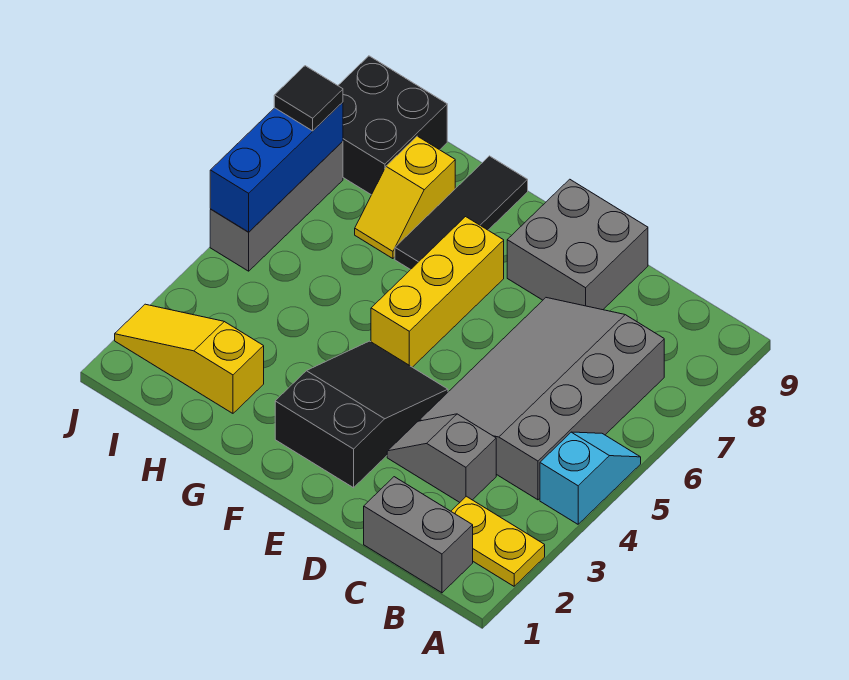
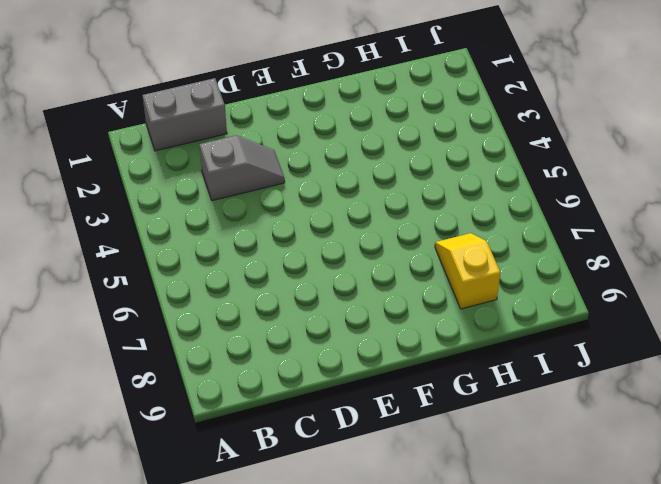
none -> yellow 1x2 plate [451,496,545,586]
none -> cyan 1x2 slope [540,432,641,524]
none -> grey 3x4 slope [419,298,664,500]

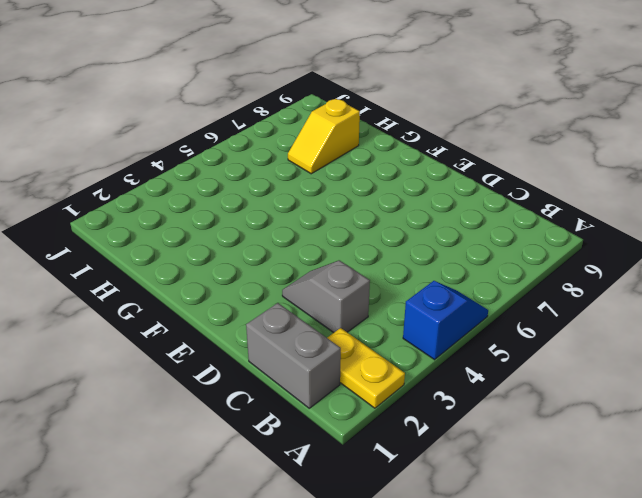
blue 1x2 slope [403,281,488,360] -> cyan 1x2 slope [540,432,641,524]
none -> grey 3x4 slope [419,298,664,500]
none -> grey 2x2 brick [507,179,648,310]
none -> black 2x3 slope [275,341,448,488]

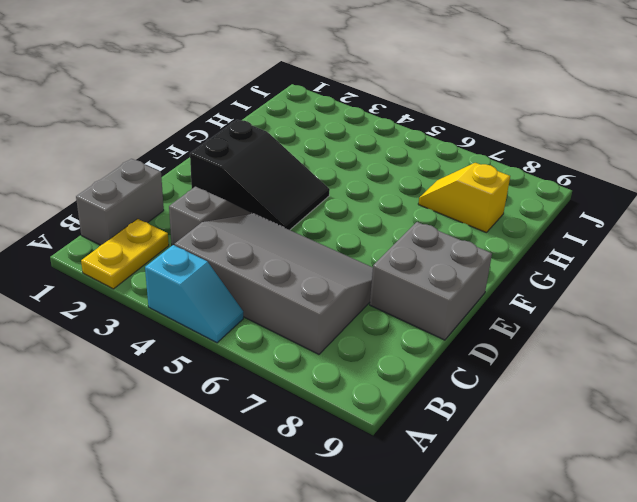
none -> yellow 1x3 brick [371,217,504,367]
none -> black 1x3 tile [395,156,528,270]
none -> yellow 1x3 slope [115,304,264,413]

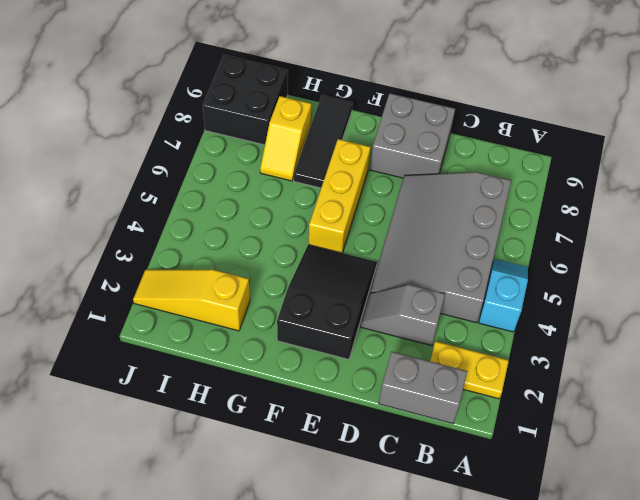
none -> grey 1x3 brick [210,141,343,271]
none -> blue 1x3 brick [210,102,343,232]
none -> black 1x1 tile [274,66,343,131]

